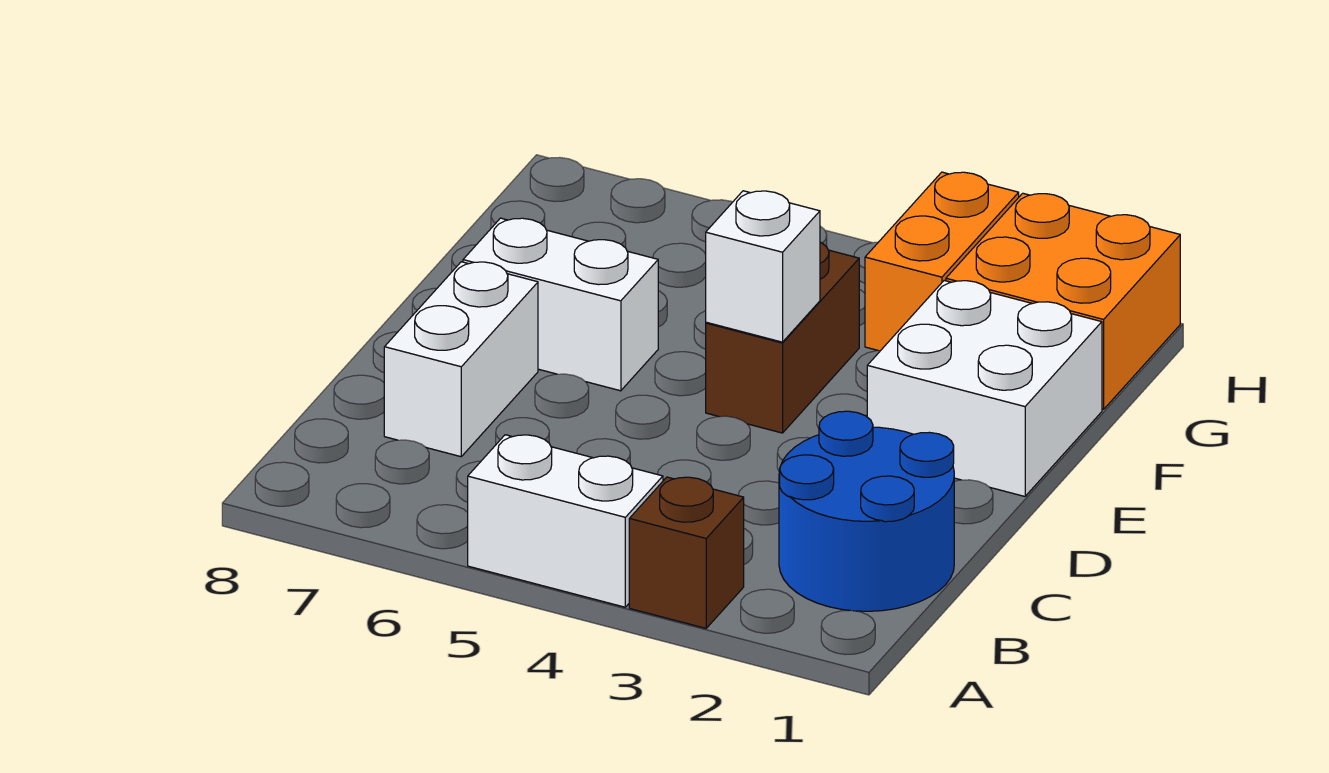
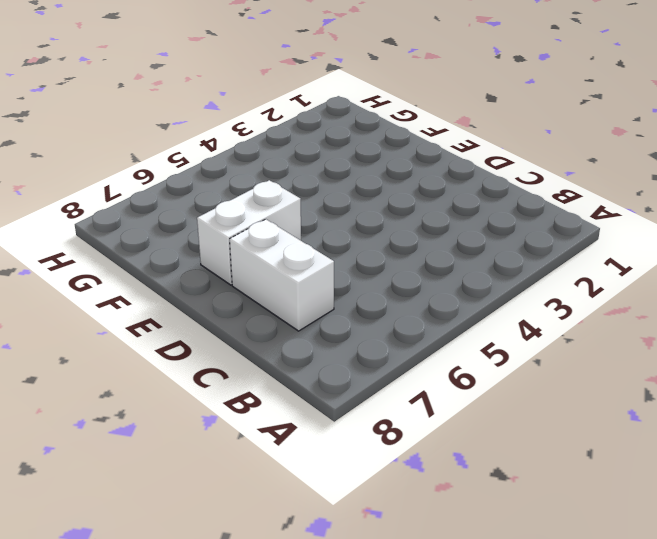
none -> brown 1x1 brick [629,477,744,628]
none -> white 1x2 brick [468,435,663,607]

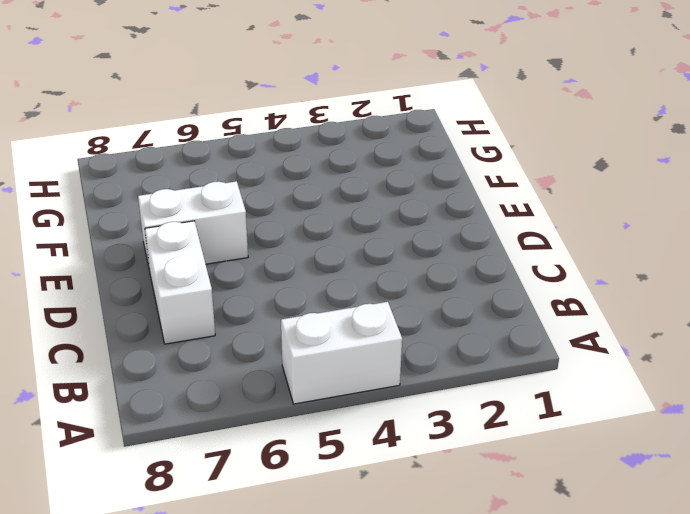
none -> brown 1x1 brick [629,477,744,628]
none -> blue 2x2 round brick [779,411,954,611]

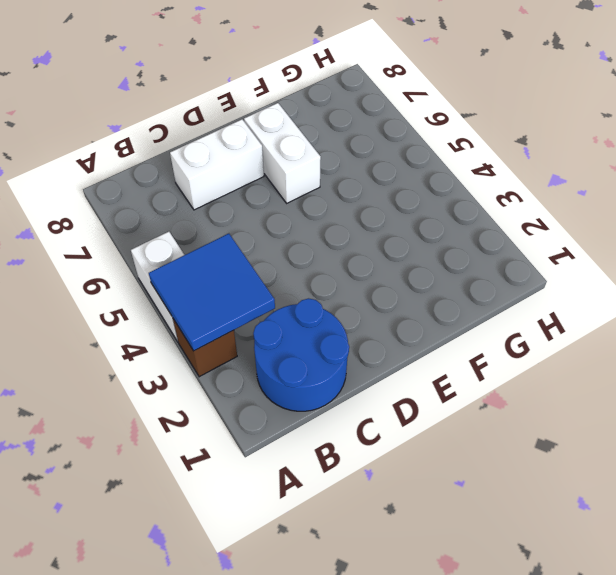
blue 2x2 tile [149,234,275,351] -> none
none -> white 2x2 brick [867,280,1102,496]
none -> brown 1x2 brick [706,242,859,433]

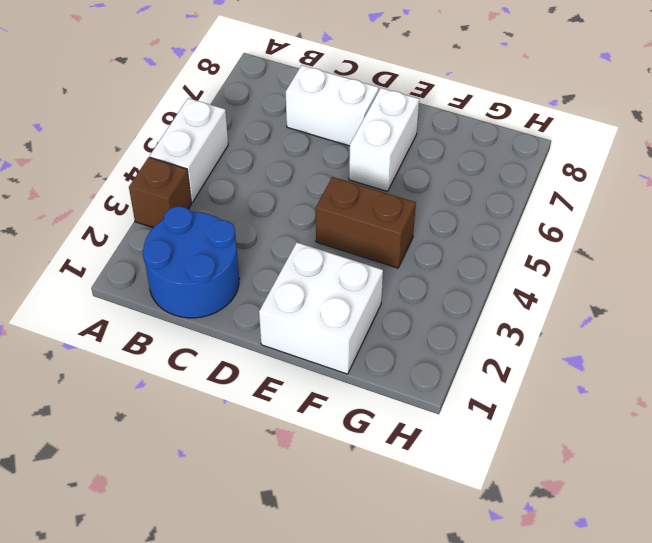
none -> orange 2x2 brick [946,193,1180,409]
none -> orange 1x2 brick [865,172,1019,351]

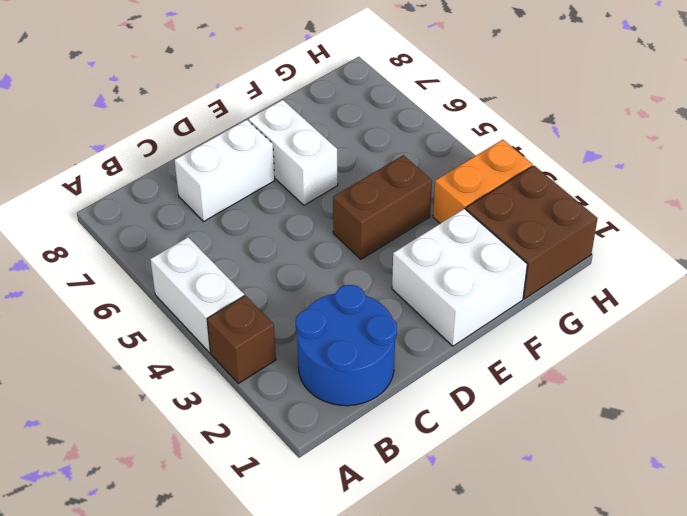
brown 2x2 brick [466,166,597,299] -> orange 2x2 brick [946,193,1180,409]
none -> white 1x1 brick [706,191,820,342]

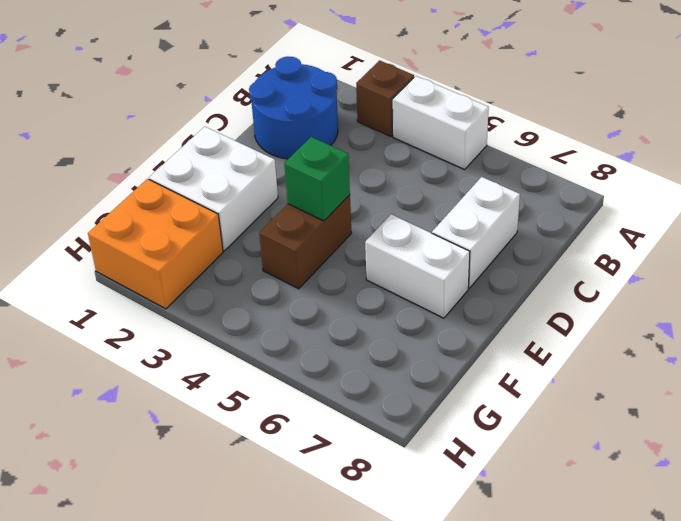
green 1x1 brick [284,137,350,221] -> white 1x1 brick [706,191,820,342]
none -> orange 1x2 brick [865,172,1019,351]

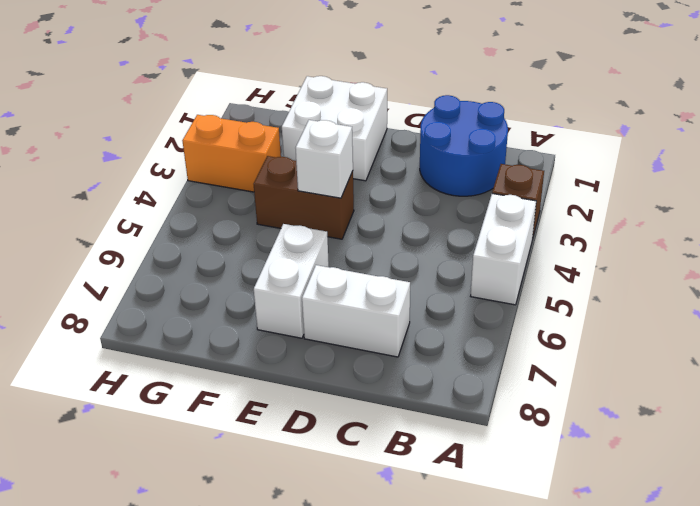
none -> orange 2x2 brick [946,193,1180,409]

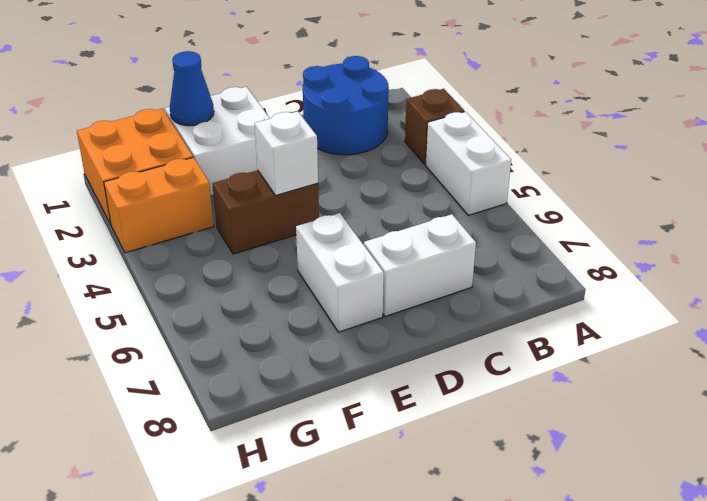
blue 1x1 cone [170,51,214,126] -> none

